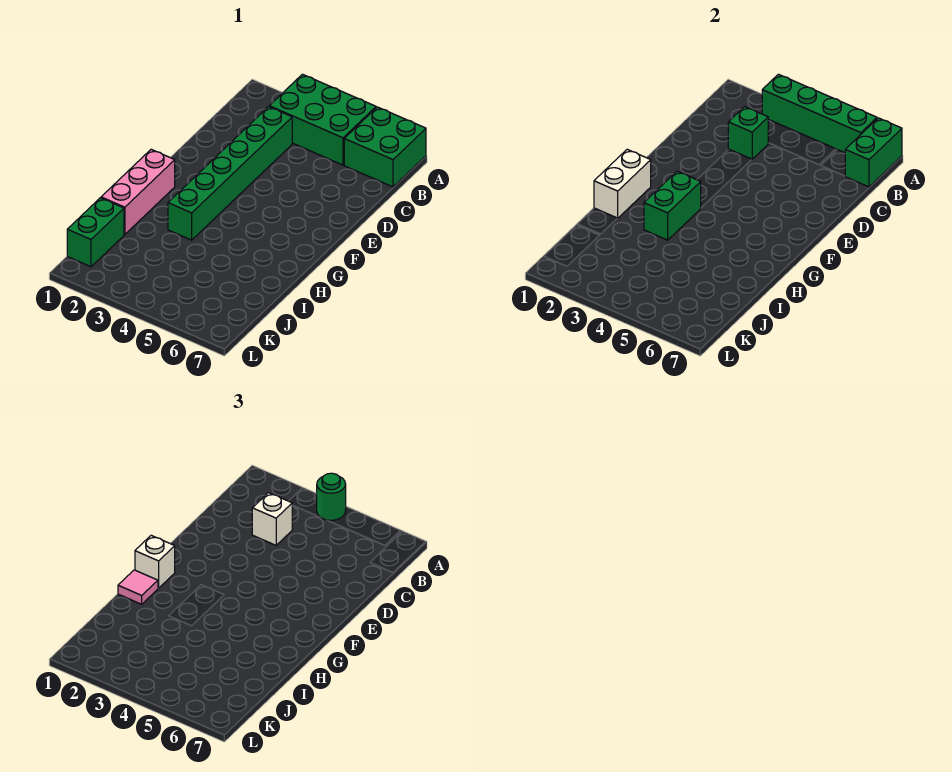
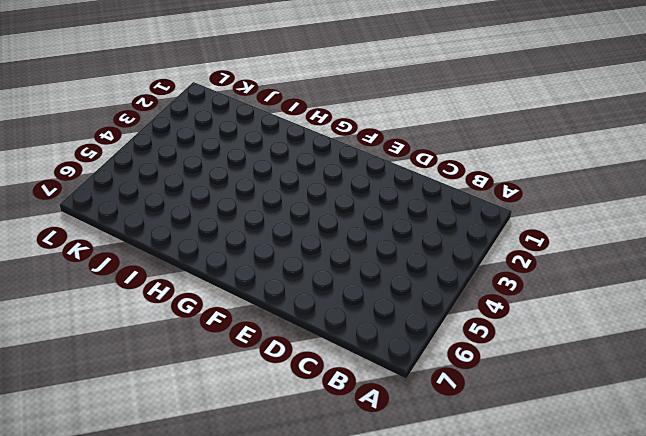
none -> green 2x3 brick [269,74,376,165]
none -> green 2x2 brick [344,107,426,187]
none -> green 1x6 brick [168,107,292,240]

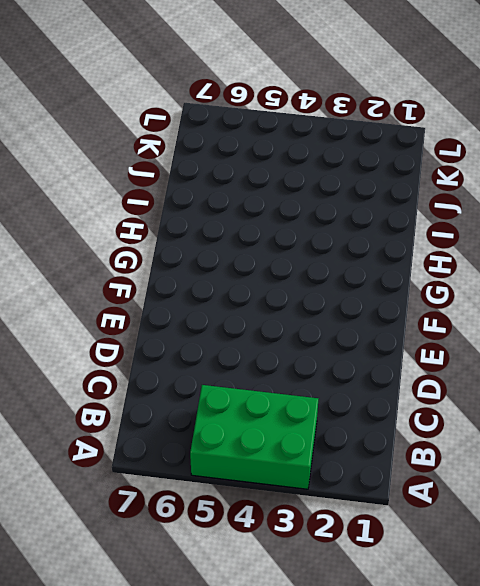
none -> green 2x2 brick [344,107,426,187]
none -> green 1x6 brick [168,107,292,240]
none -> pink 1x3 brick [101,149,175,234]

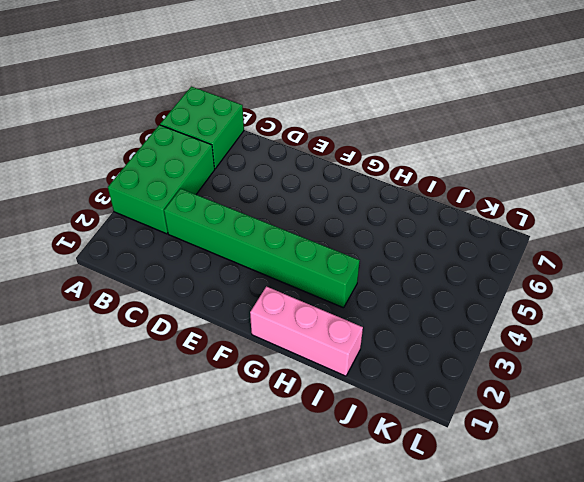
none -> green 1x2 brick [67,198,124,267]
none -> green 1x4 brick [762,74,877,153]
none -> green 1x2 brick [845,118,902,187]

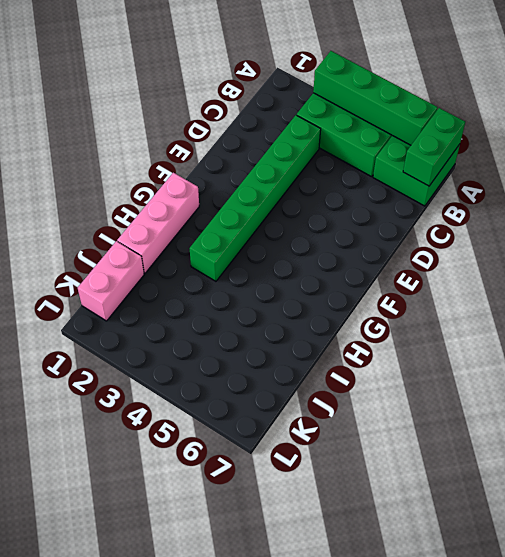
pink 1x2 brick [78,241,144,321] -> green 1x2 brick [67,198,124,267]
none -> green 1x1 brick [728,107,768,159]
none -> white 1x2 brick [594,149,651,218]
none -> green 1x2 brick [644,171,701,240]

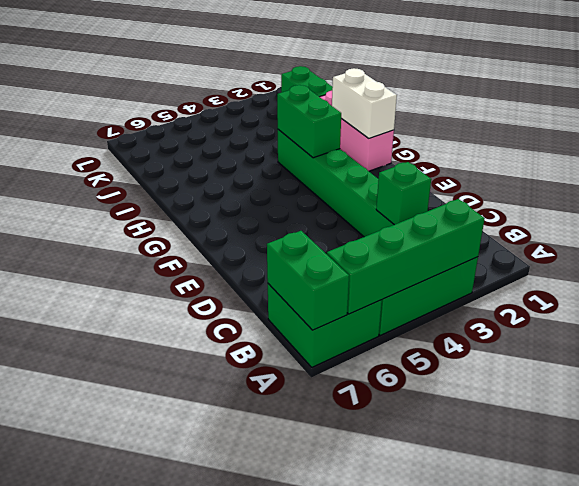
none -> green 1x1 round brick [317,473,346,520]
none -> white 1x1 brick [252,493,292,545]
none -> white 1x1 brick [135,535,175,588]

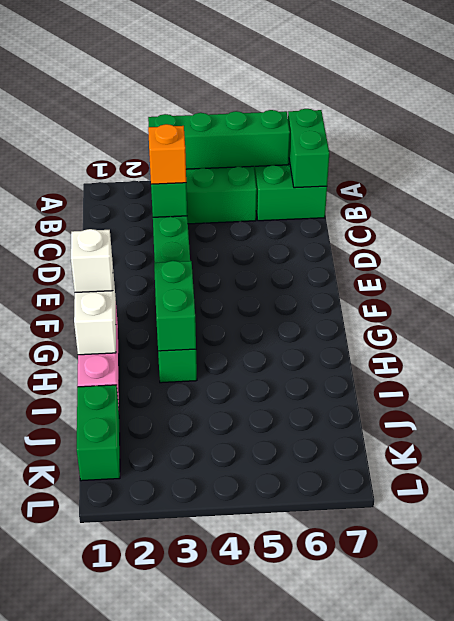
orange 1x1 brick [148,124,186,184] -> white 1x1 brick [252,493,292,545]
none -> green 1x1 round brick [317,473,346,520]
none -> pink 1x1 tile [118,570,158,604]

